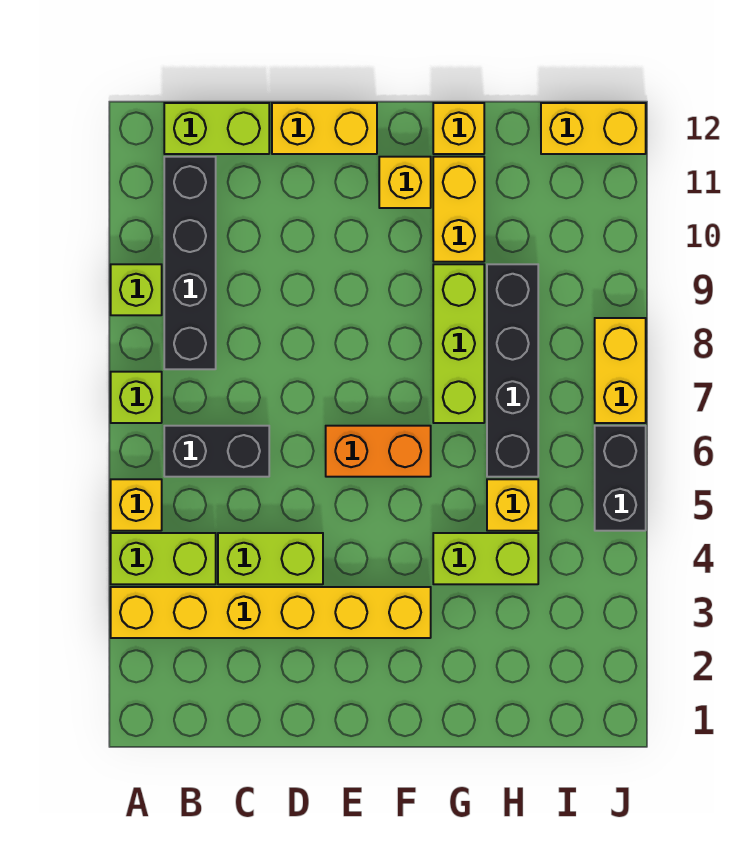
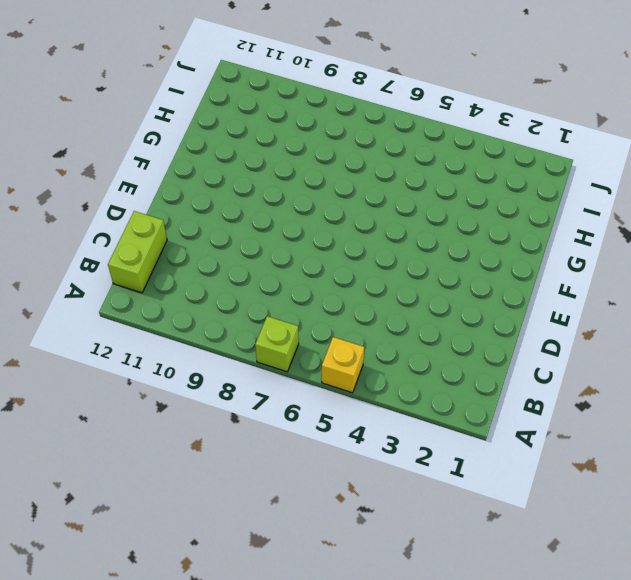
none -> yellow 1x6 brick [111,587,431,638]
none -> lime 1x2 brick [111,533,216,584]
none -> lime 1x1 brick [111,264,162,315]

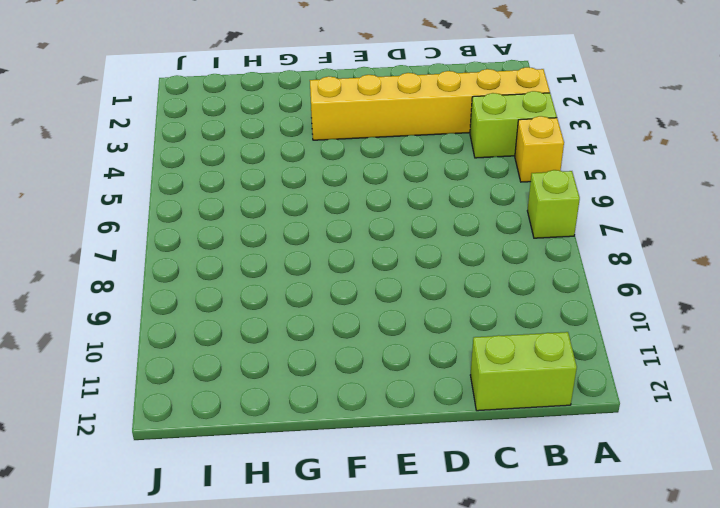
none -> lime 1x1 brick [111,264,162,315]
none -> black 1x2 brick [164,426,269,477]
none -> black 1x4 brick [164,157,216,369]

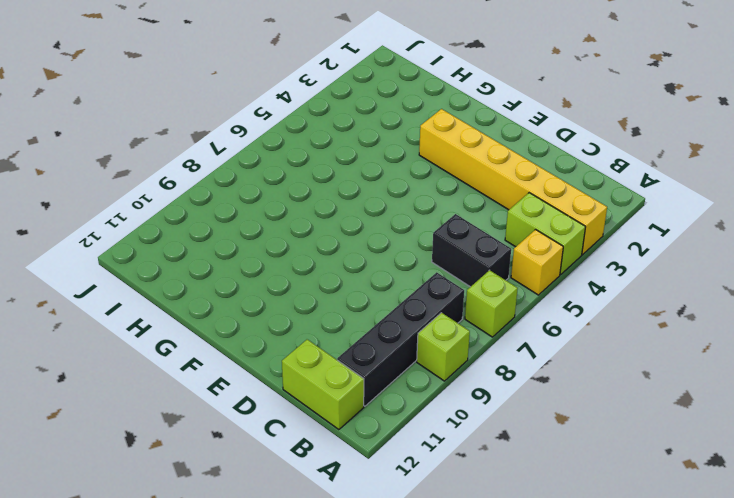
none -> lime 1x2 brick [218,533,323,584]
none -> yellow 1x2 brick [272,103,377,154]
none -> orange 1x2 brick [326,426,431,477]

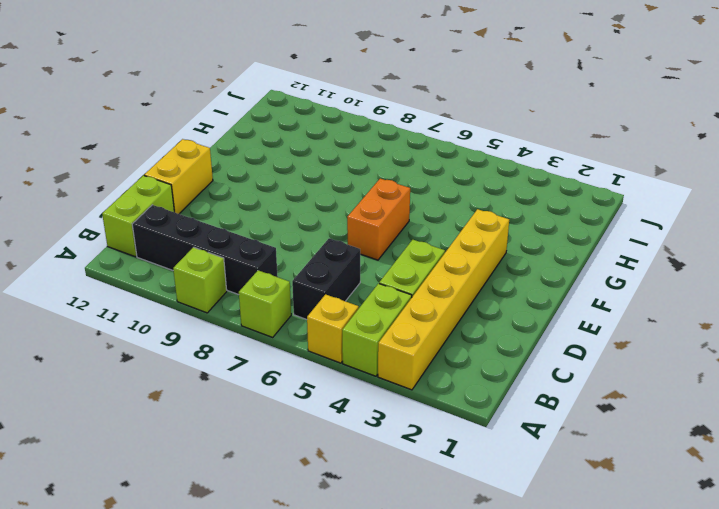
none -> yellow 1x1 brick [379,157,431,208]
none -> lime 1x2 brick [433,533,538,584]
none -> lime 1x3 brick [433,264,484,423]

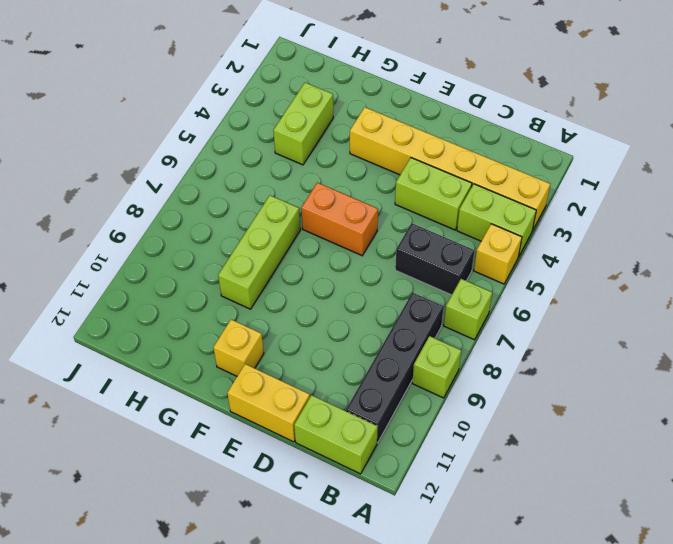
lime 1x2 brick [273,83,333,165] -> lime 1x2 brick turned to [433,533,538,584]
none -> yellow 1x2 brick [433,157,484,262]
none -> yellow 1x1 brick [433,103,484,154]
none -> yellow 1x1 brick [487,479,538,531]

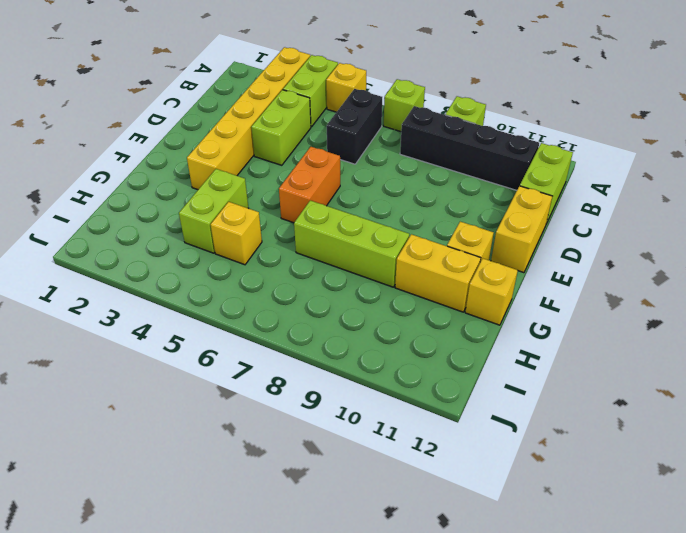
none -> black 1x4 brick [487,264,538,477]
none -> yellow 1x2 brick [541,103,646,154]
none -> black 1x2 brick [595,426,646,531]

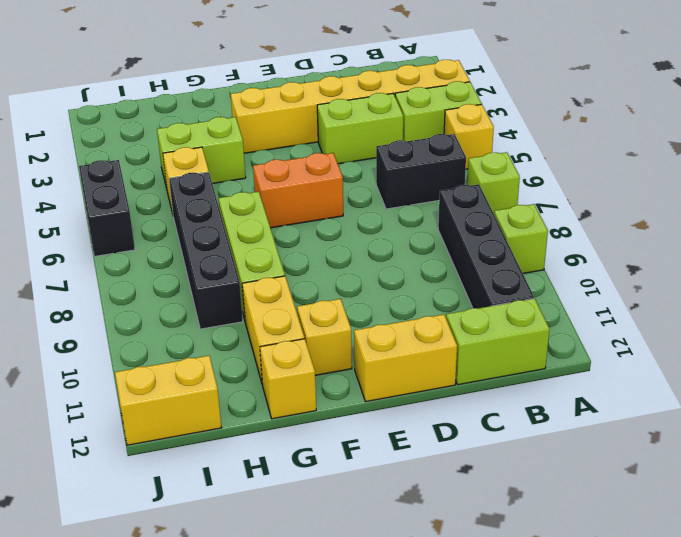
none -> yellow 1x2 brick [595,318,646,423]

